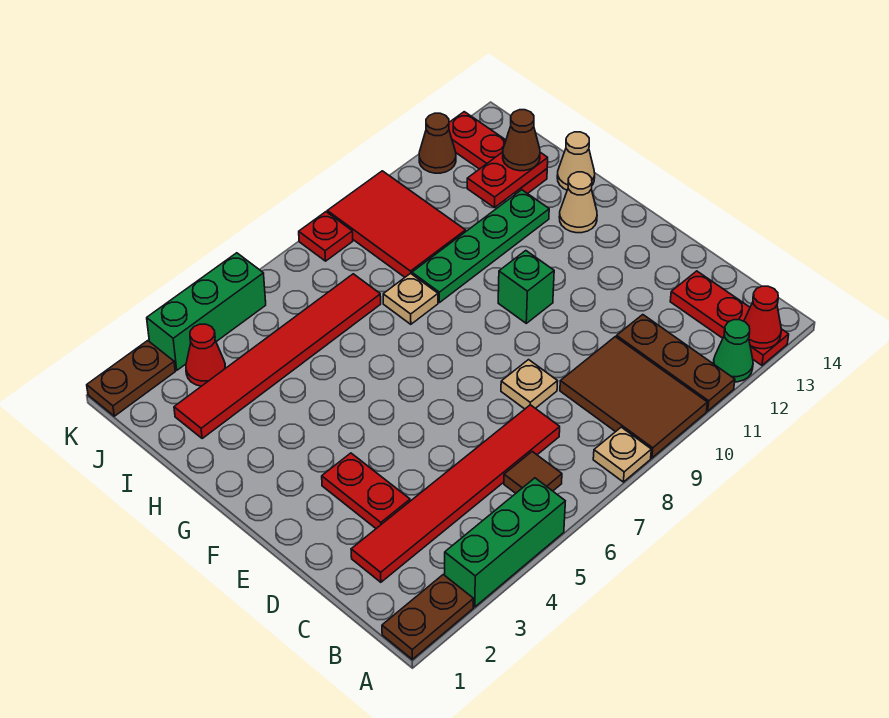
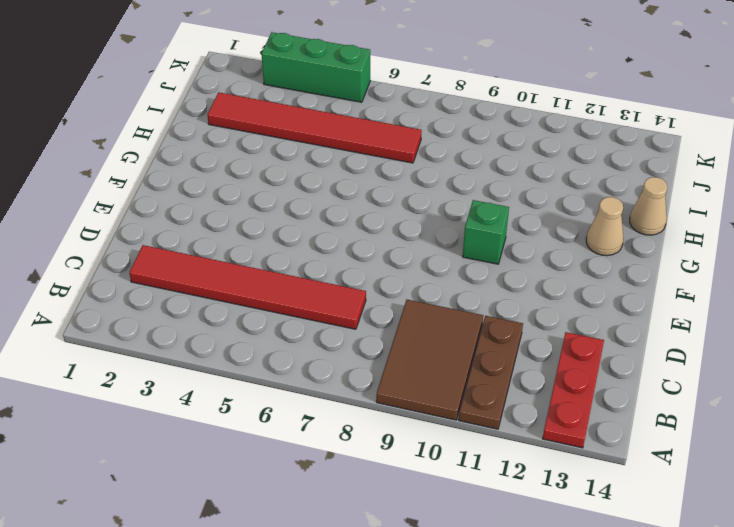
none -> brown 1x2 plate [382,575,474,659]
none -> green 1x3 brick [445,478,565,607]
none -> tan 1x1 plate [593,427,651,482]

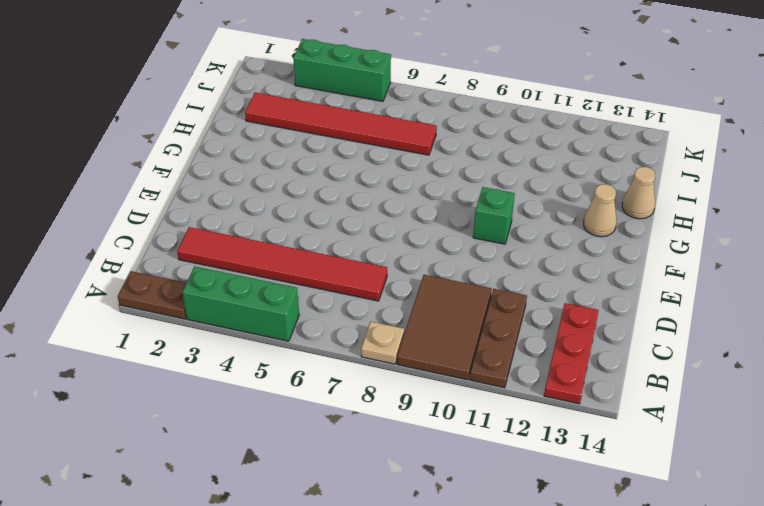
none -> green 1x1 cone [713,320,753,382]
none -> brown 1x1 tile [504,452,562,493]
none -> red 1x2 plate [322,453,410,528]

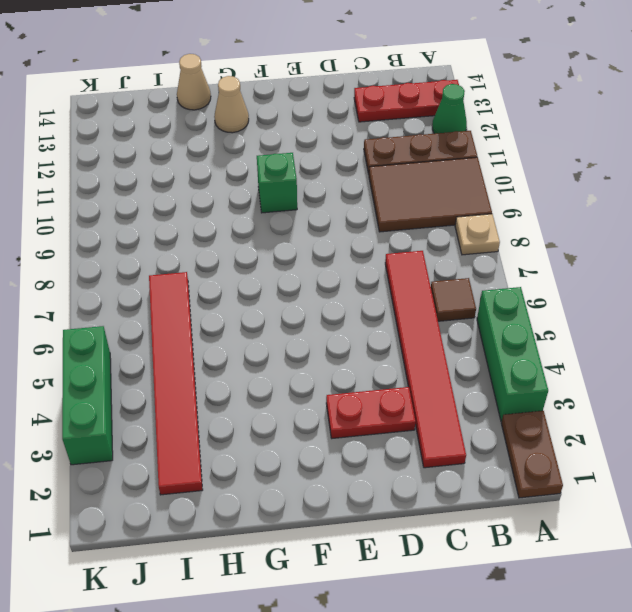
none -> tan 1x1 plate [501,360,558,409]
none -> tan 1x1 plate [383,273,438,324]
none -> green 1x4 plate [412,190,549,303]

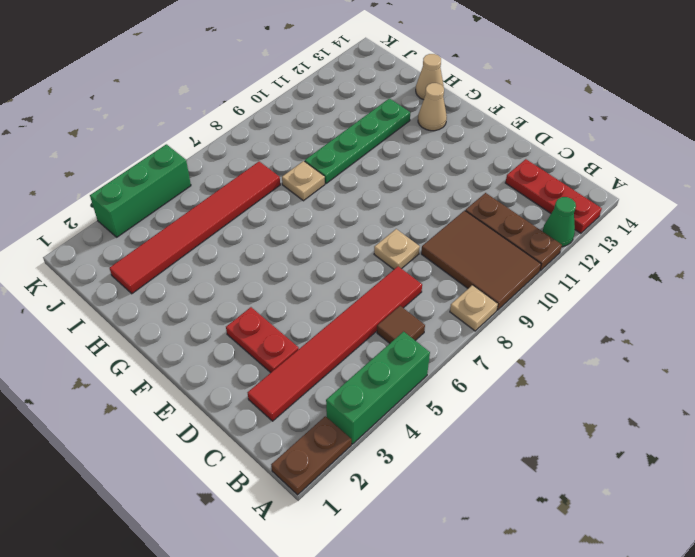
none -> green 1x1 brick [498,251,554,323]
none -> red 2x3 tile [327,171,466,277]
none -> red 1x3 plate [449,112,547,194]

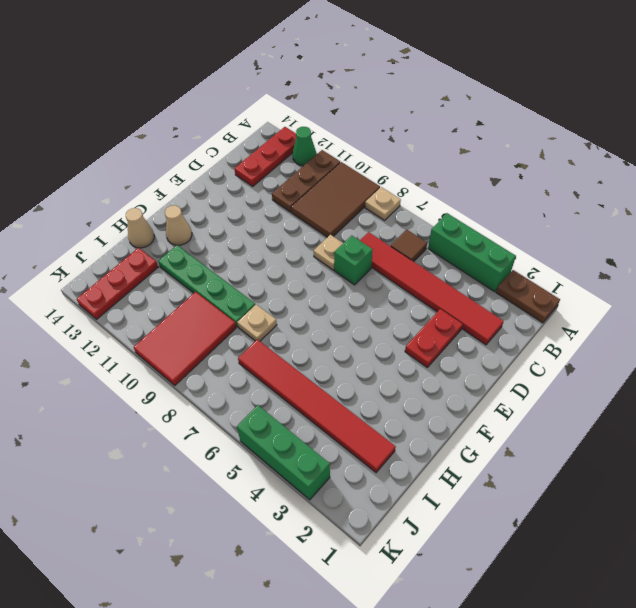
green 1x1 brick [334,235,372,285] -> green 1x1 brick moved to [498,251,554,323]
none -> red 1x1 cone [186,324,226,386]
none -> brown 1x2 plate [87,341,175,416]
none -> red 1x1 plate [299,212,353,261]

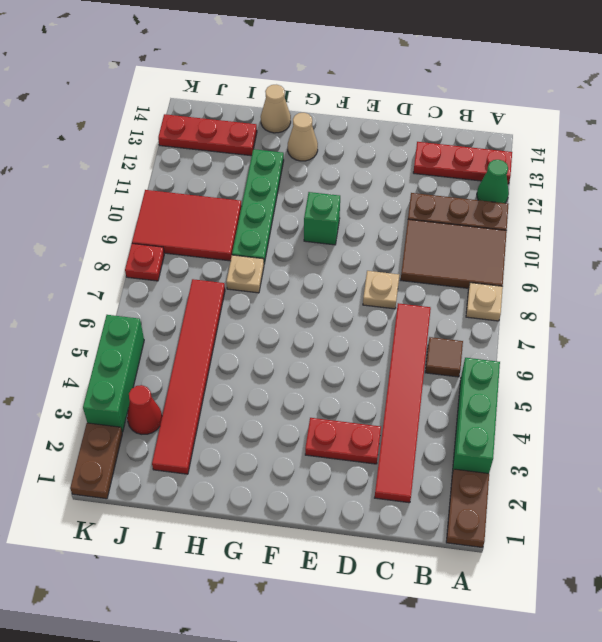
none -> brown 1x1 cone [419,113,456,173]
none -> red 1x1 cone [744,286,781,349]
none -> red 1x2 plate [467,152,548,208]

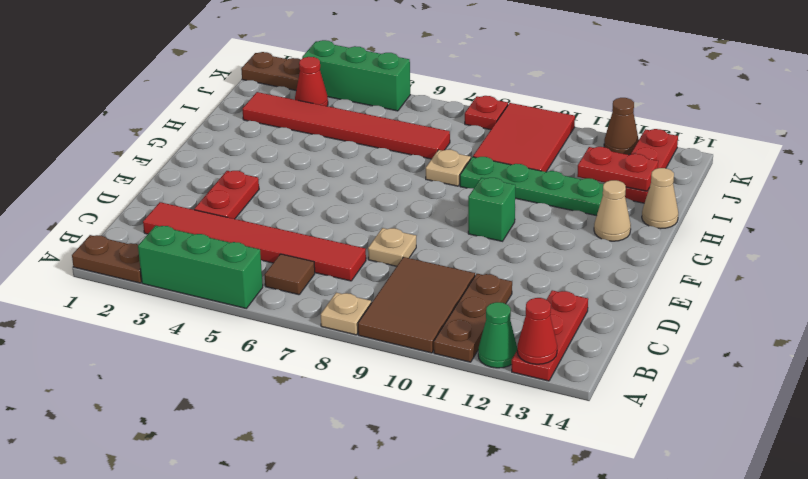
none -> brown 1x1 cone [503,110,540,171]

